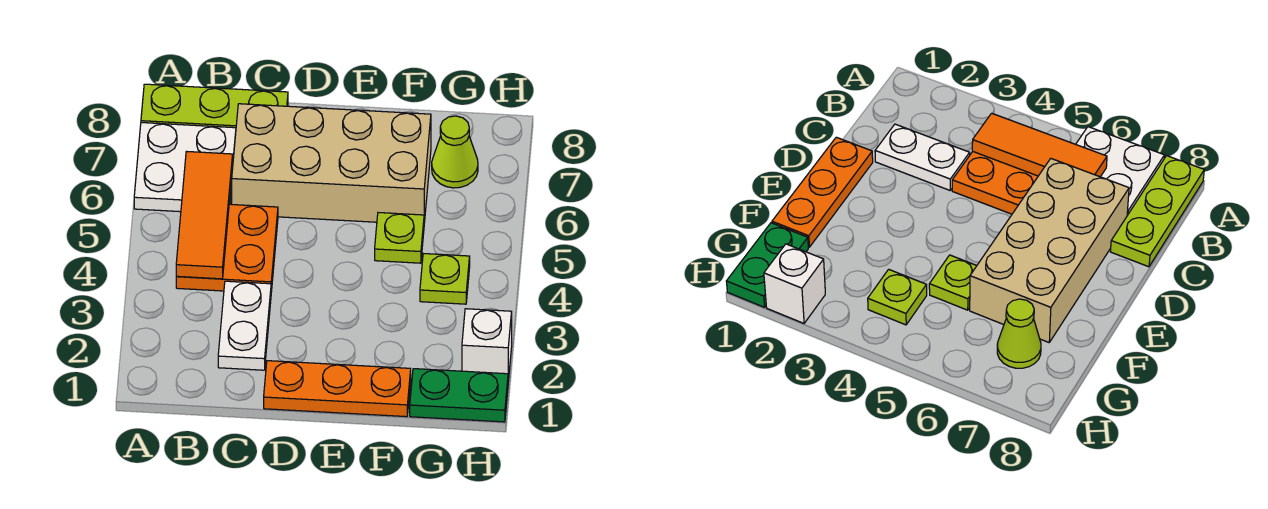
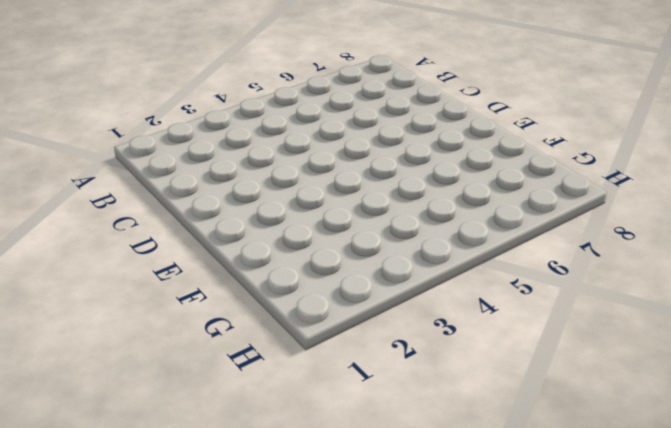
none -> white 2x2 plate [134,123,236,212]
none -> lime 1x3 plate [141,84,288,128]
none -> orange 2x2 plate [176,204,278,292]

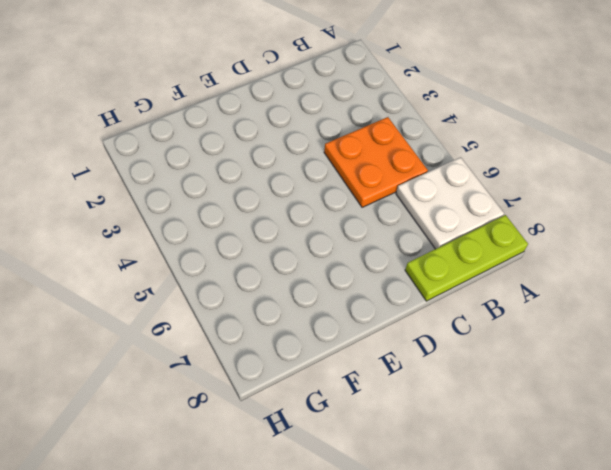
none -> white 1x2 plate [218,281,271,370]
none -> tan 2x4 brick [232,104,431,223]
none -> orange 1x3 plate [264,361,411,417]

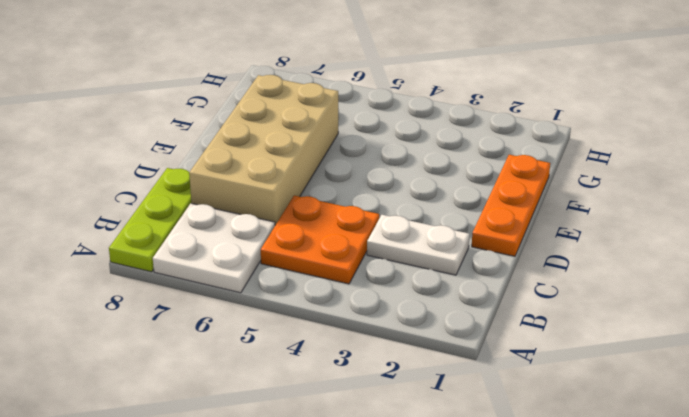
none -> lime 1x1 plate [375,213,424,263]
none -> green 1x2 plate [410,369,508,422]
none -> lime 1x1 plate [420,254,470,304]

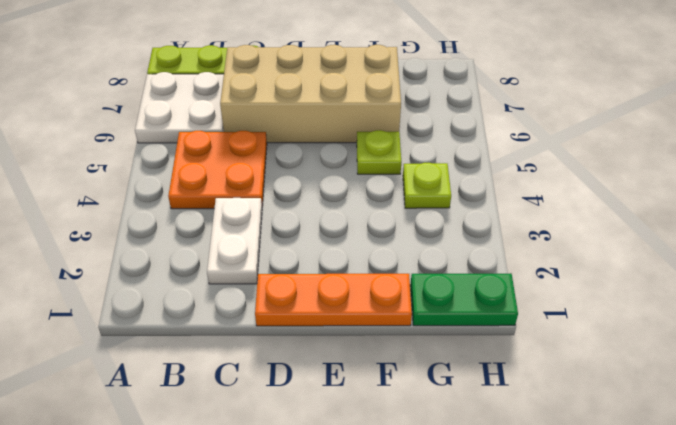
none -> lime 1x1 cone [432,116,478,188]
none -> white 1x1 brick [462,309,512,381]
none -> orange 1x3 tile [176,151,233,279]

